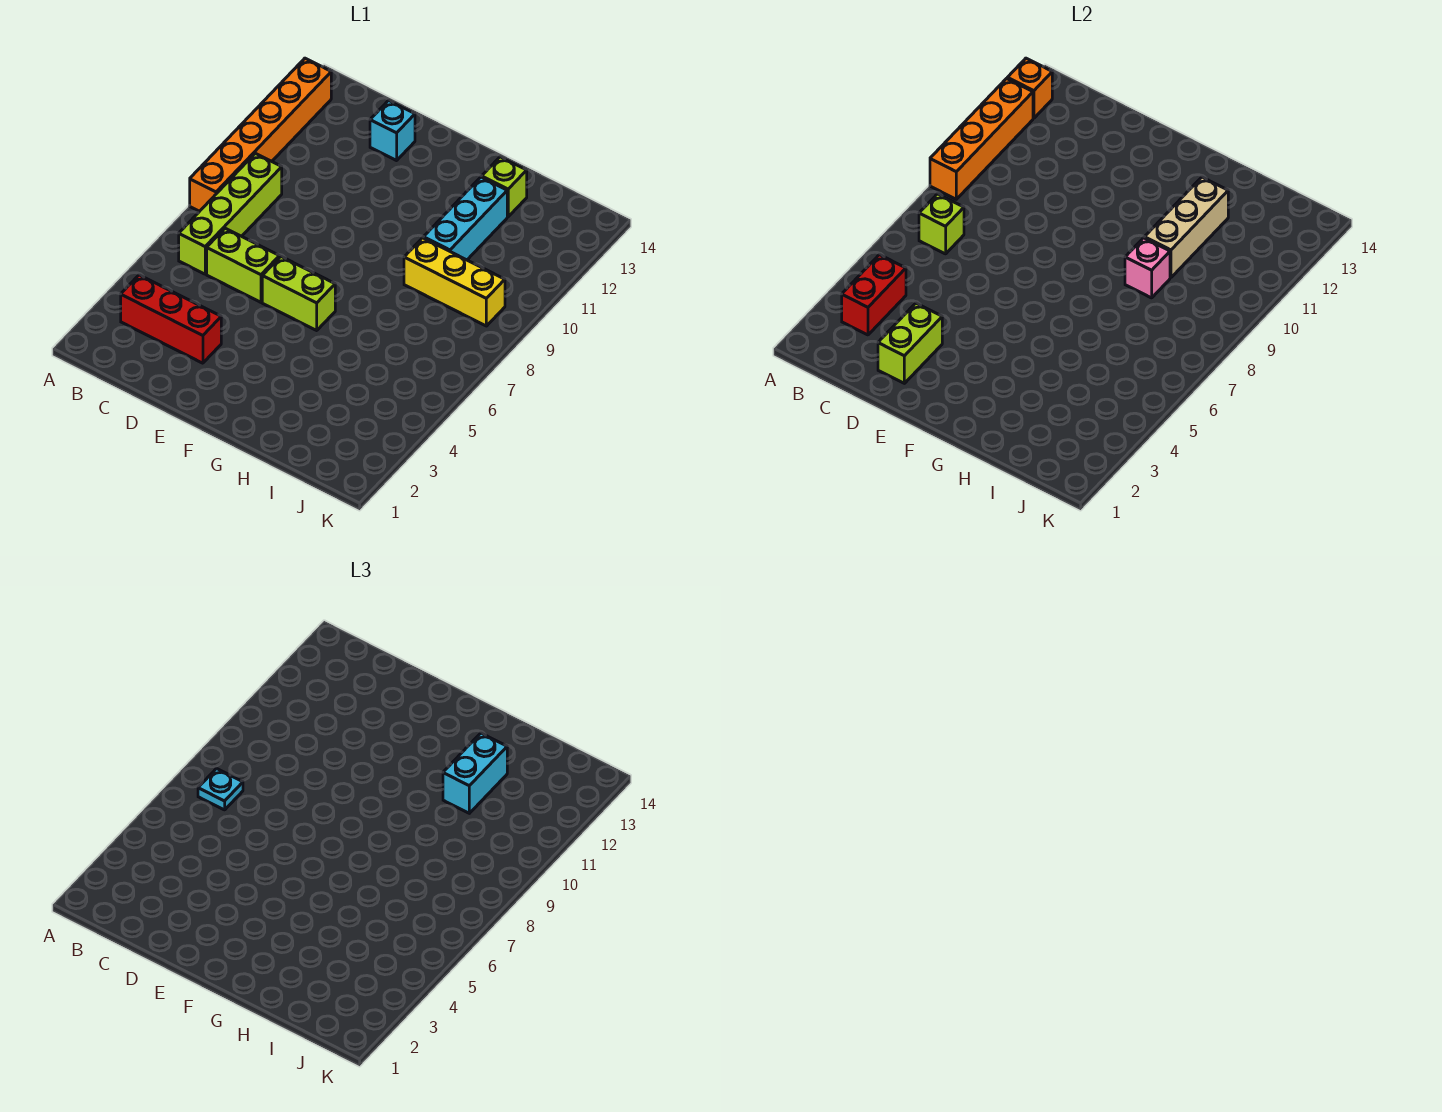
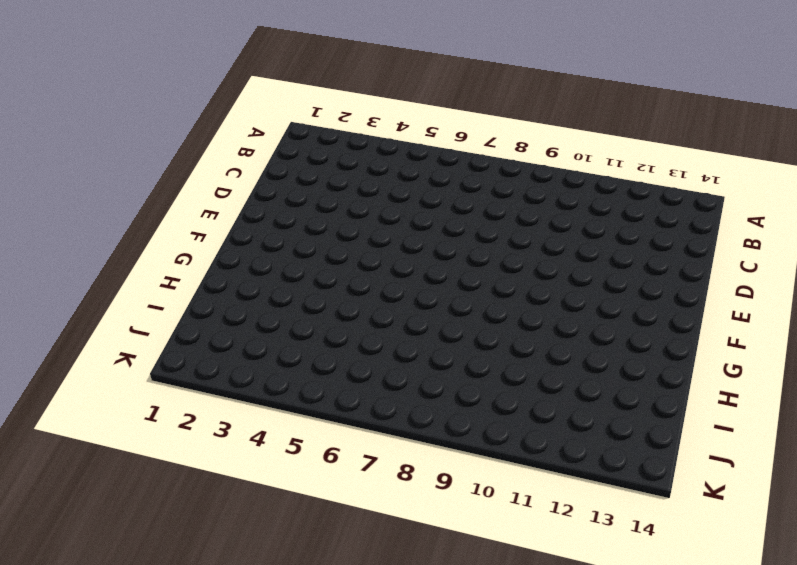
none -> orange 1x6 brick [190,58,331,211]
none -> red 1x3 brick [121,275,221,363]
none -> lime 1x4 brick [179,153,282,274]

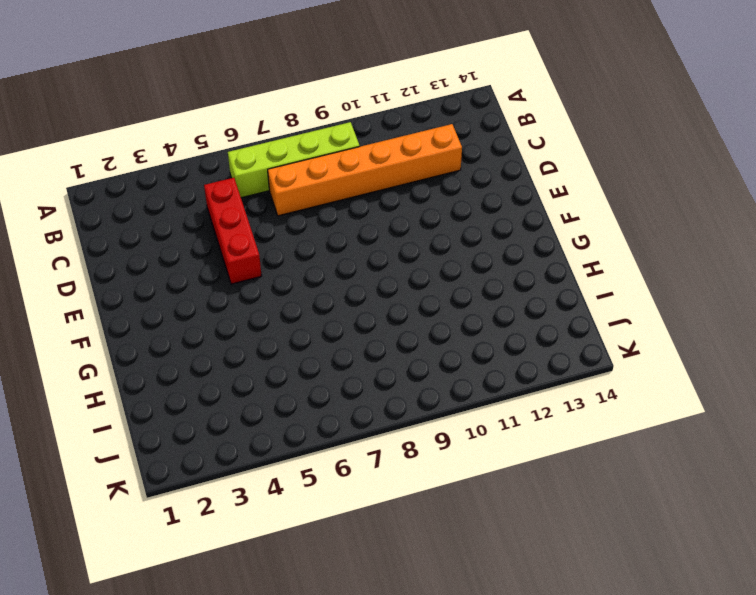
red 1x3 brick [204,178,262,284] -> red 1x3 brick moved to [121,275,221,363]
orange 1x6 brick [268,124,462,216] -> orange 1x6 brick moved to [190,58,331,211]
none -> lime 1x2 brick [207,228,279,302]
none -> cyan 1x1 brick [370,100,415,161]
none -> lime 1x2 brick [262,257,335,330]

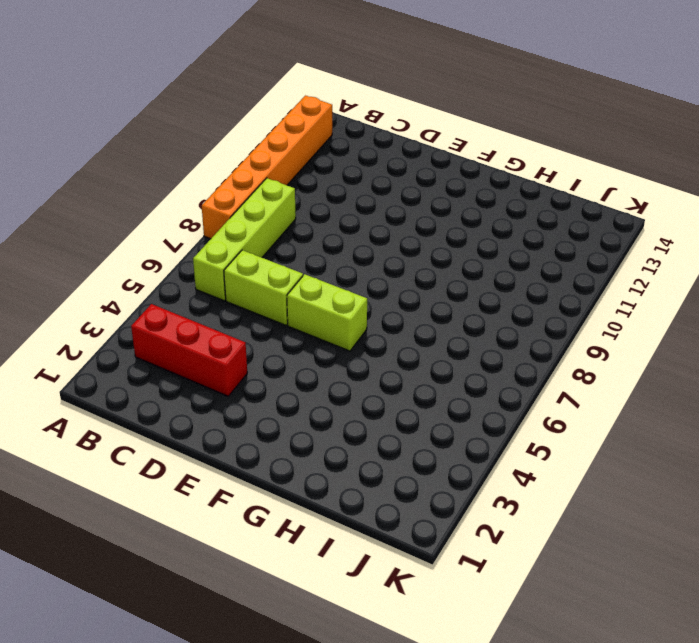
none -> cyan 1x1 brick [370,100,415,161]
none -> yellow 1x3 brick [404,238,505,326]
none -> cyan 1x3 brick [424,177,507,260]

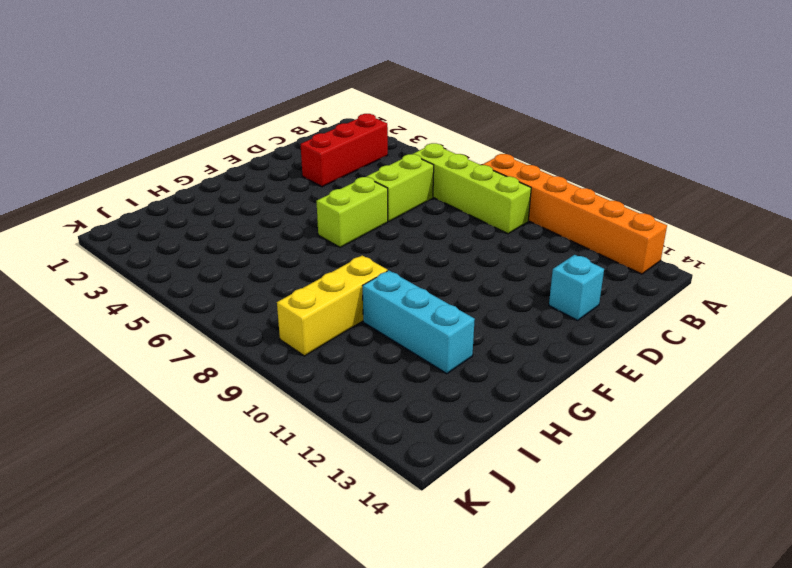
none -> lime 1x1 brick [482,157,527,217]
none -> orange 1x4 brick [930,79,1033,199]
none -> orange 1x1 brick [1007,58,1052,118]

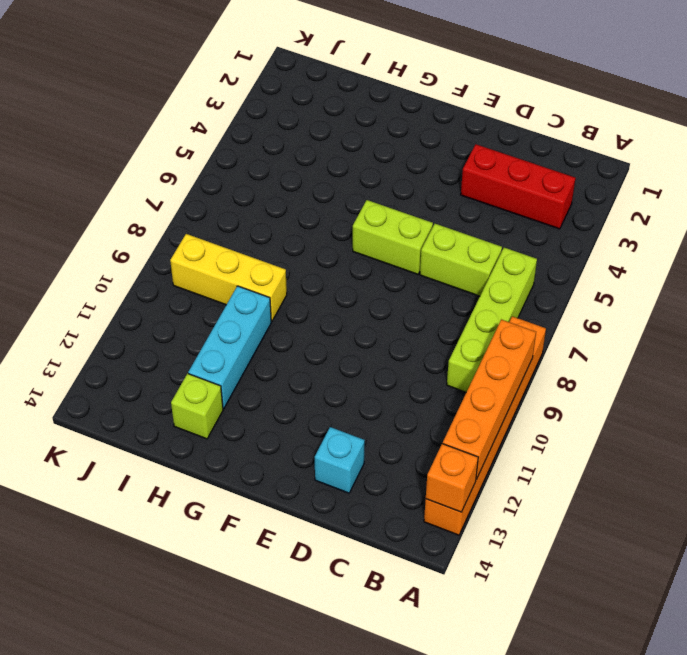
none -> red 1x2 brick [842,255,906,335]
none -> lime 1x1 brick [919,194,964,254]
none -> lime 1x2 brick [878,303,942,383]

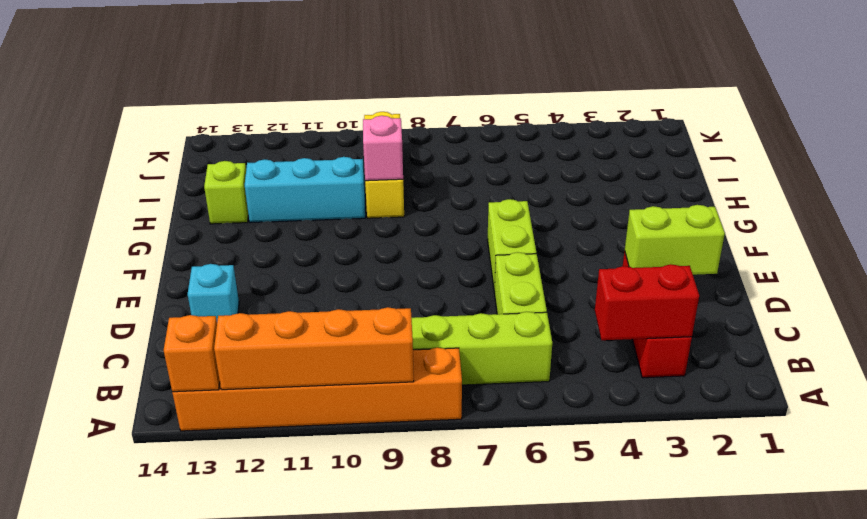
none -> lime 1x1 brick [919,194,964,254]
none -> tan 1x3 brick [1145,177,1228,278]
none -> cyan 1x1 plate [198,769,243,810]

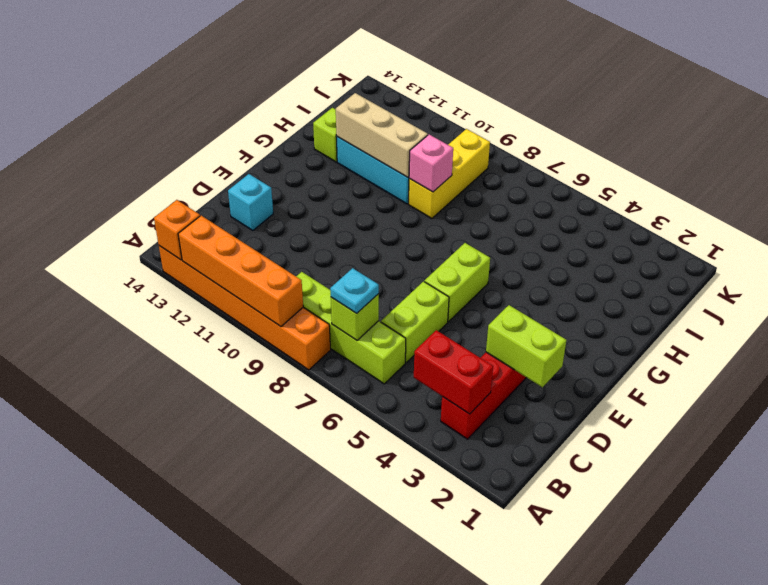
none -> cyan 1x2 brick [443,733,507,813]

